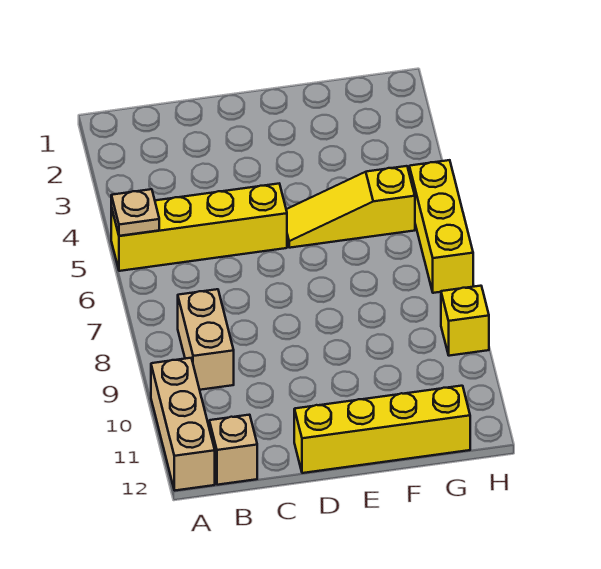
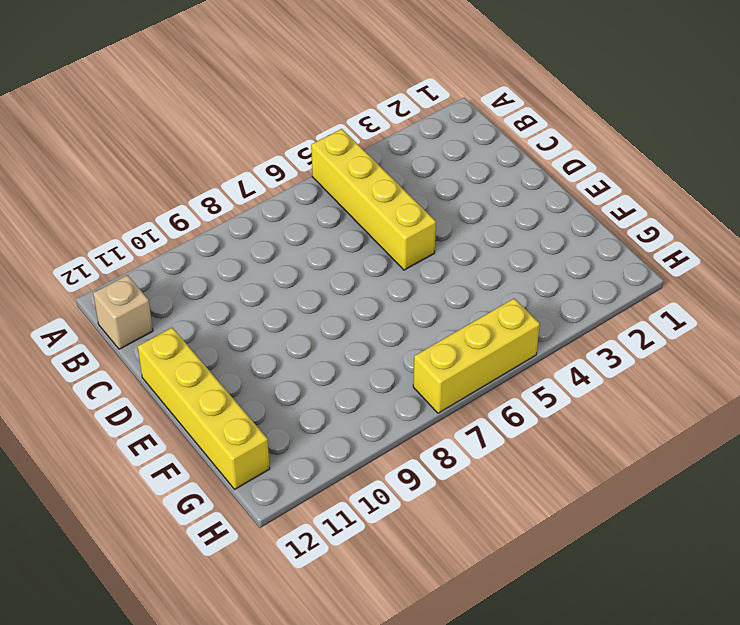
none -> tan 1x3 brick [151,358,215,490]
none -> tan 1x2 brick [178,289,234,390]

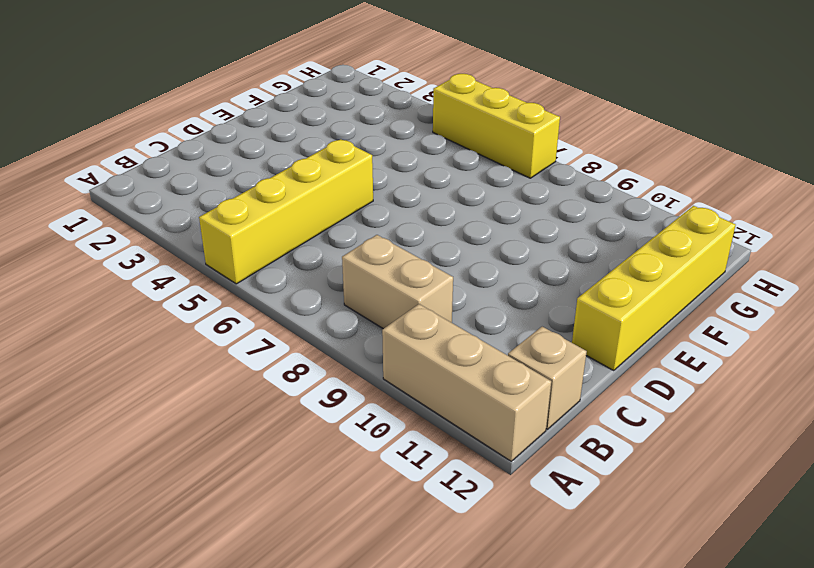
none -> yellow 1x3 slope [286,166,415,248]
none -> yellow 1x1 brick [441,286,489,356]

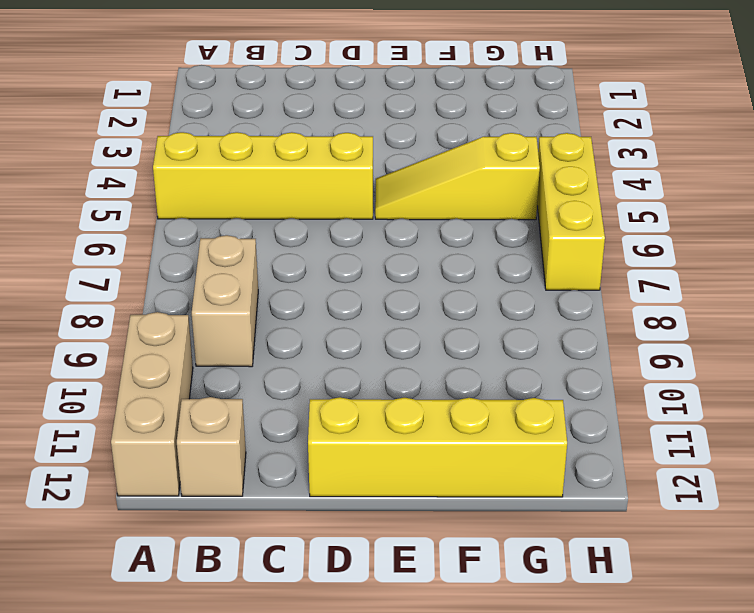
none -> yellow 1x1 brick [441,286,489,356]
none -> tan 1x1 plate [111,189,159,236]

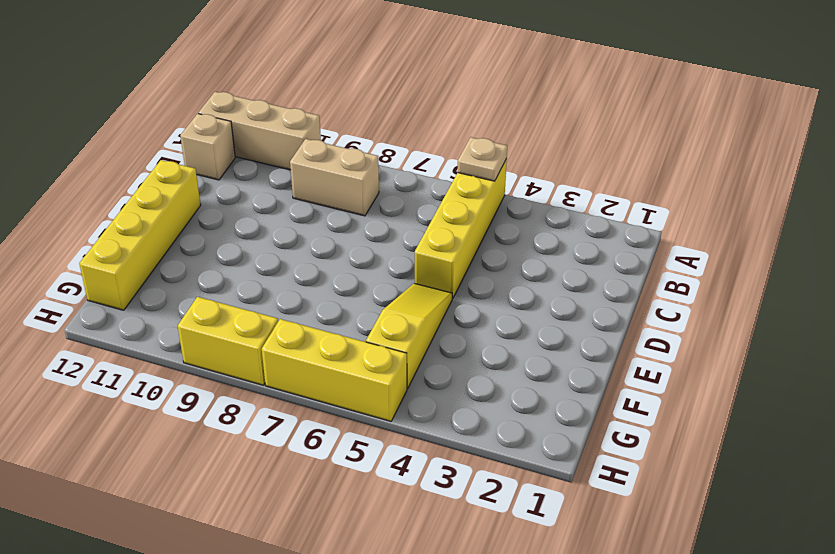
yellow 1x2 brick [178,297,278,385] -> yellow 1x1 brick [441,286,489,356]

